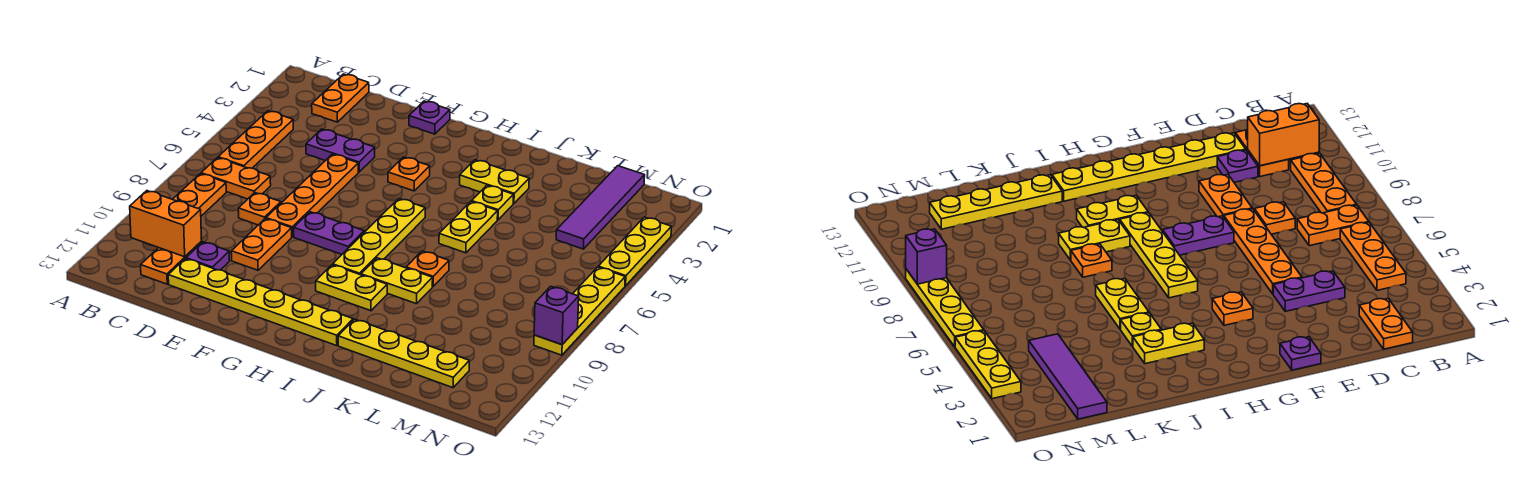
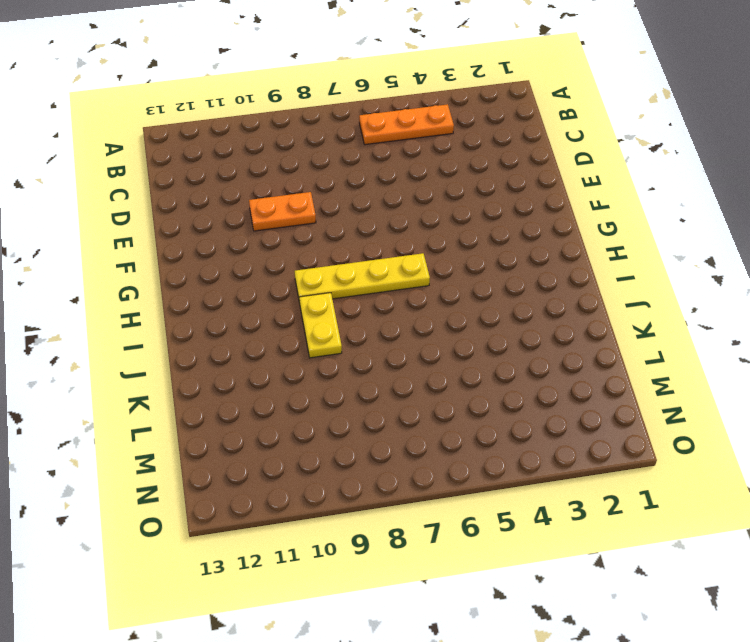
none -> orange 1x2 plate [201,158,271,199]
none -> orange 1x3 plate [173,174,226,216]
none -> orange 1x2 plate [312,74,369,122]

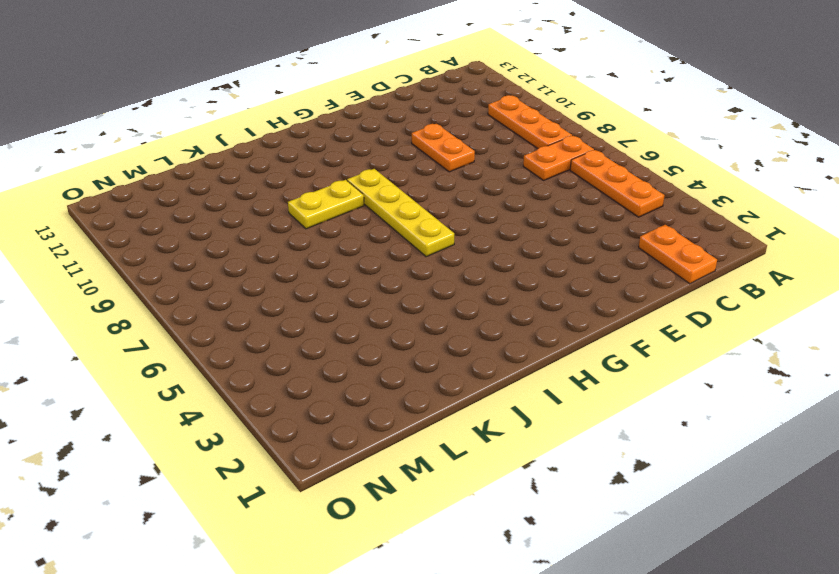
none -> orange 1x2 plate [141,242,202,284]
none -> purple 1x2 plate [306,129,375,172]
none -> orange 1x1 plate [238,193,281,225]

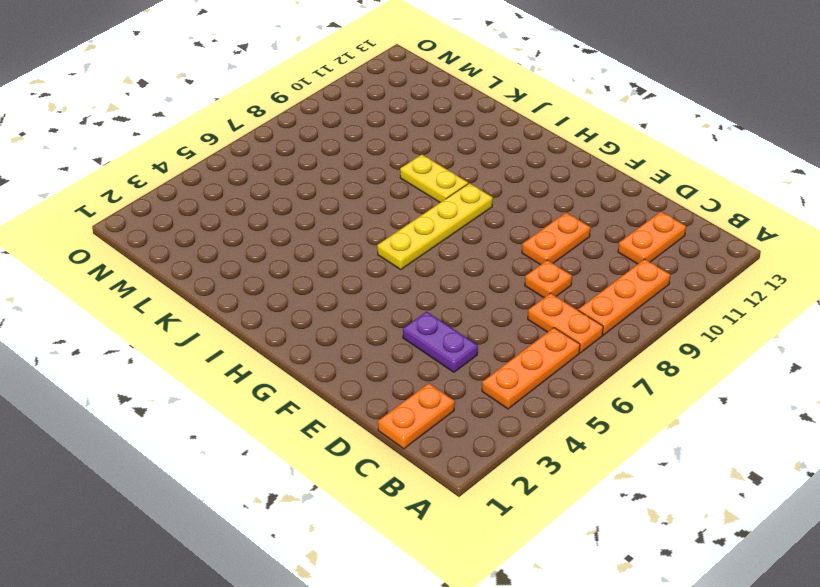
none -> purple 1x1 plate [186,242,229,270]
none -> yellow 1x6 plate [168,259,353,346]
none -> orange 1x4 plate [266,154,358,237]

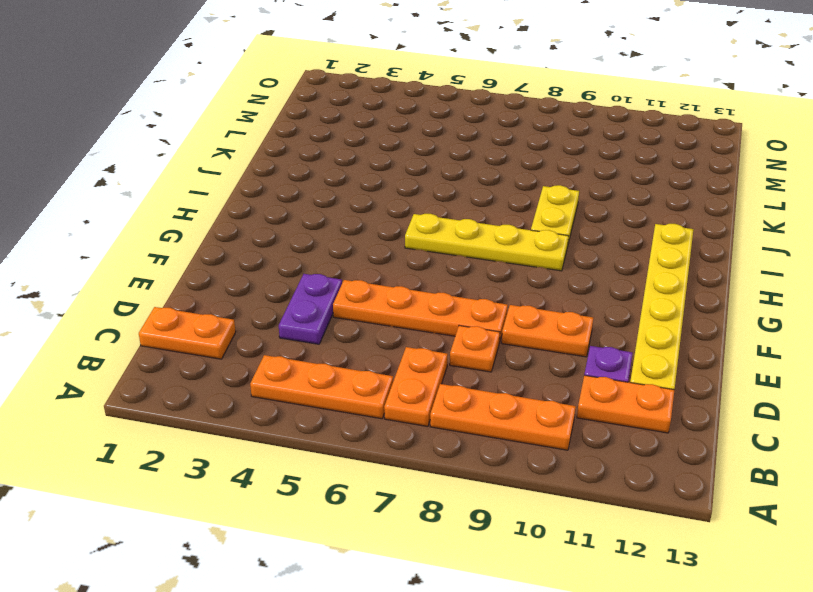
none -> purple 1x1 plate [409,101,450,134]
none -> purple 1x2 plate [294,212,364,254]
none -> orange 1x1 plate [388,157,430,191]

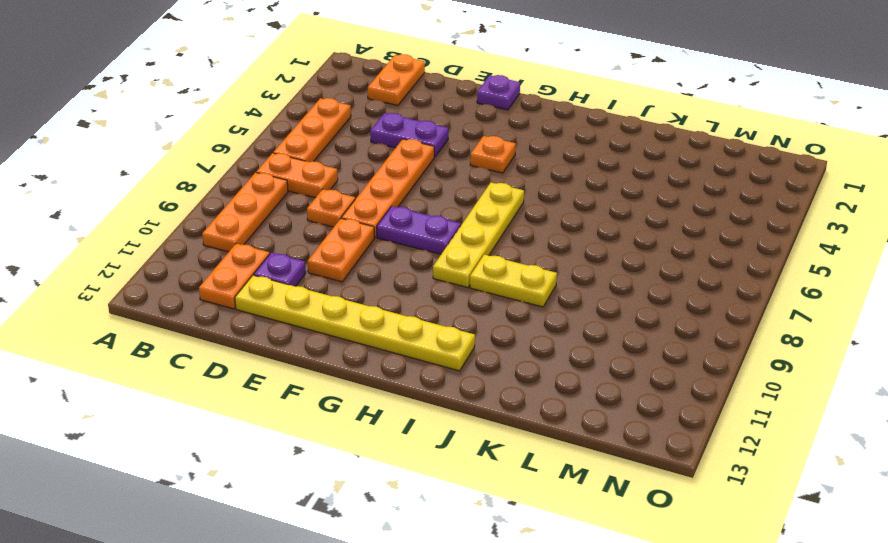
none -> yellow 1x2 plate [316,265,387,311]
none -> yellow 1x2 plate [460,160,529,203]
none -> yellow 1x1 plate [472,185,513,220]

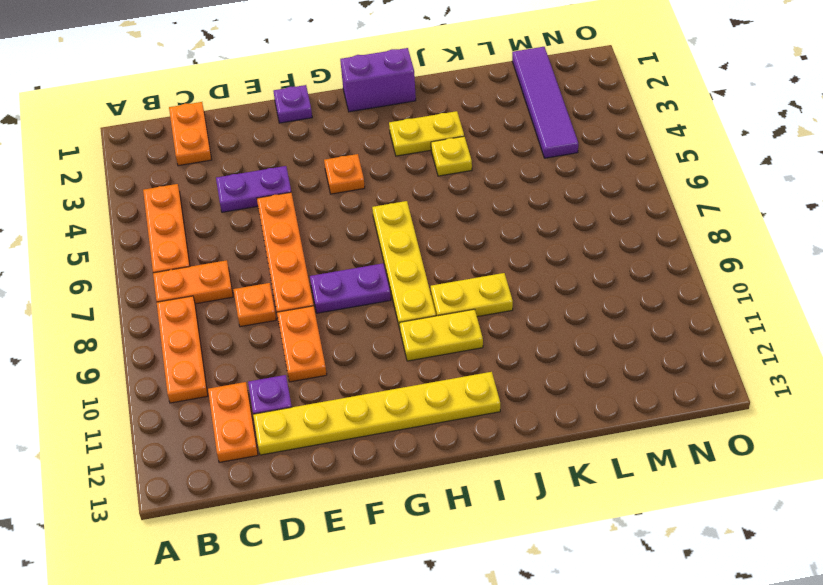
purple 1x2 brick [340,48,416,112] -> none
none -> yellow 1x2 plate [439,202,498,253]
none -> orange 1x1 plate [406,251,449,286]
none -> yellow 1x4 plate [338,319,469,388]

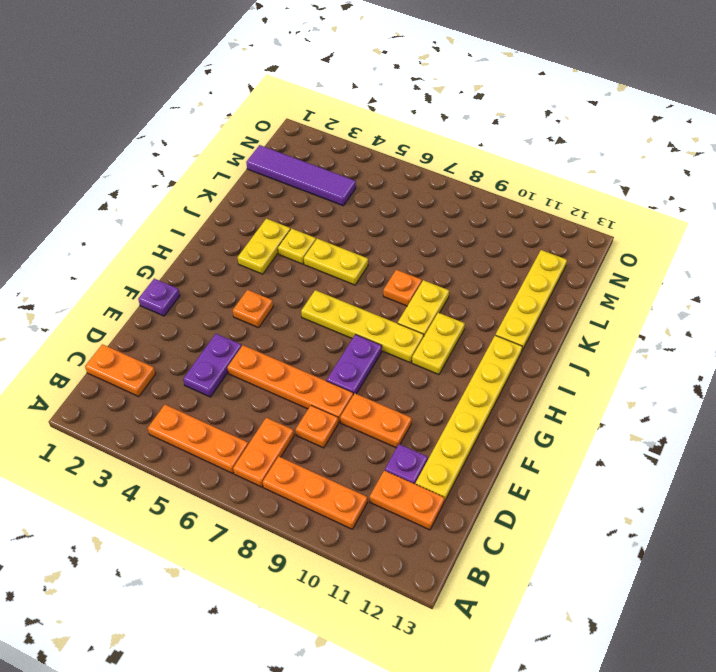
none -> yellow 1x3 plate [598,217,671,286]
none -> yellow 1x4 plate [534,267,625,355]
none -> orange 1x2 brick [130,191,202,257]

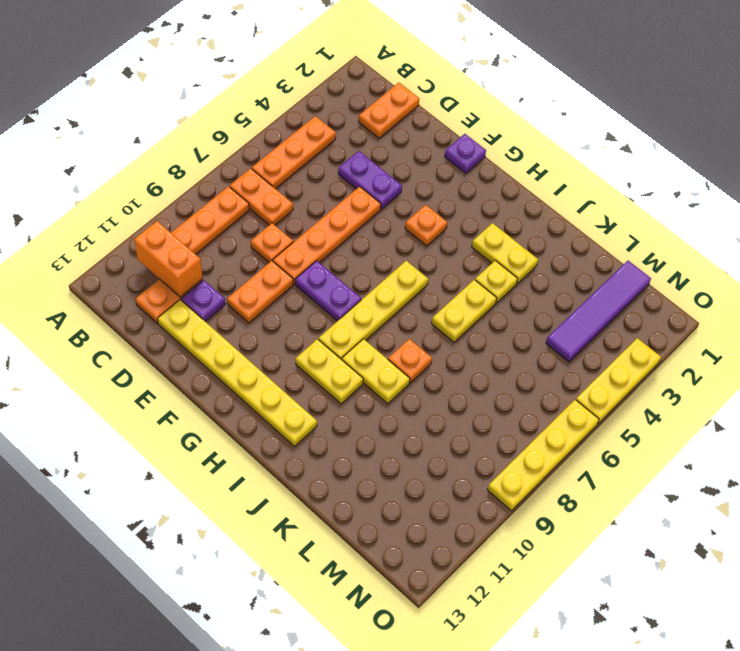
none -> yellow 1x4 plate [338,319,469,388]
none -> purple 1x1 brick [534,286,579,345]

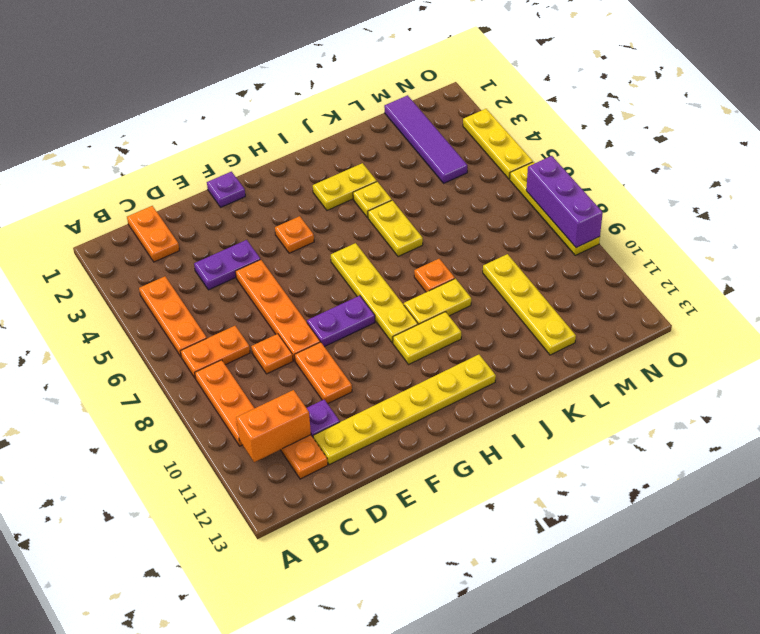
yellow 1x4 plate [483,254,576,355] -> yellow 1x4 plate turned to [338,319,469,388]
purple 1x3 brick [526,156,603,248] -> purple 1x1 brick [534,286,579,345]

